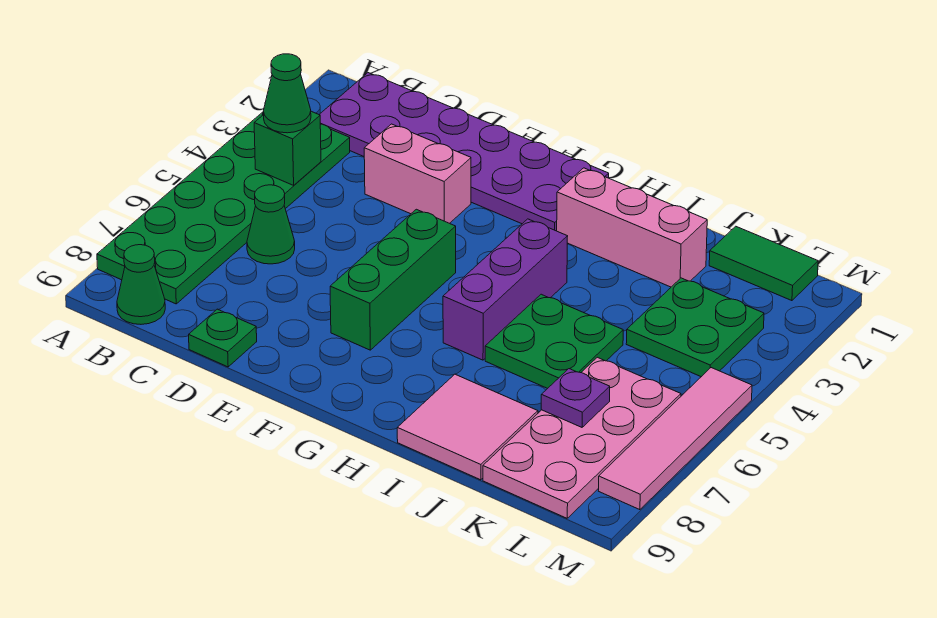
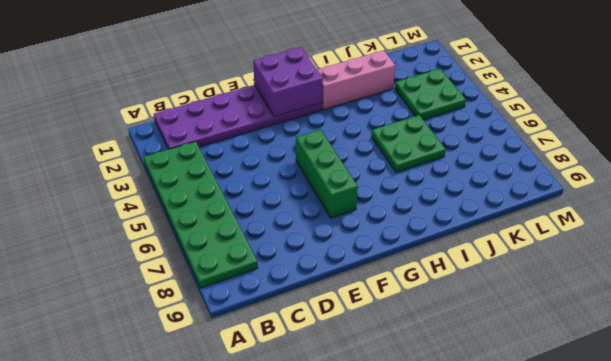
purple 2x2 brick [253,47,323,117] -> none
none -> green 1x1 cone [117,245,165,324]
none -> green 1x1 cone [247,185,295,264]
none -> pink 1x2 brick [364,124,471,223]

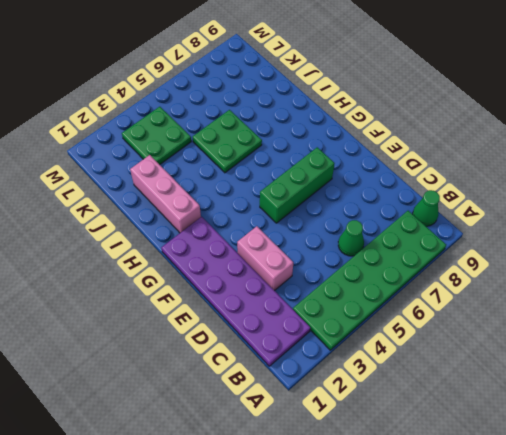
none -> green 1x1 plate [189,309,257,367]
none -> purple 1x3 brick [443,219,568,360]
none -> pink 2x2 tile [397,374,538,480]

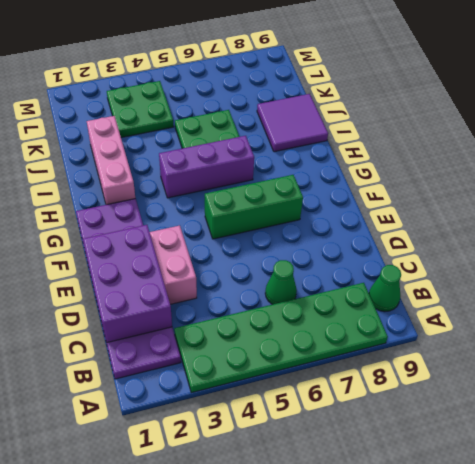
purple 2x3 brick [83,225,172,343] -> none
purple 2x2 tile [257,94,328,152] -> pink 2x2 tile [397,374,538,480]
none -> green 1x1 plate [189,309,257,367]
none -> green 1x2 tile [709,226,818,301]
none -> pink 2x4 plate [483,357,681,518]

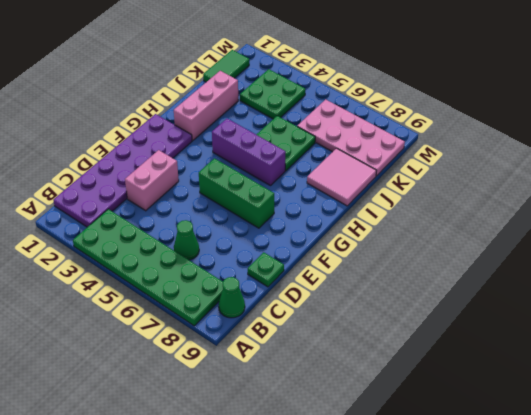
none -> pink 1x4 tile [599,368,752,510]
none -> green 1x1 brick [254,111,321,185]
none -> purple 1x1 plate [541,369,610,427]

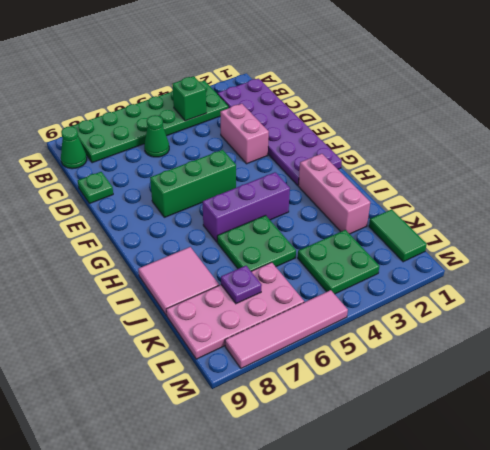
none -> green 1x1 cone [263,54,311,133]

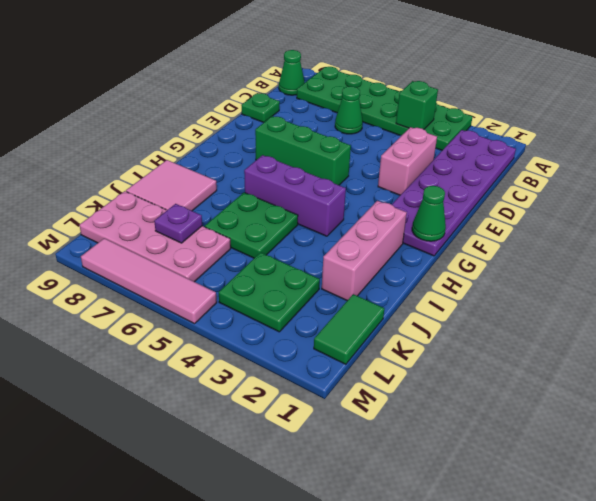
green 1x1 cone [412,186,446,241] -> green 1x1 cone moved to [263,54,311,133]

